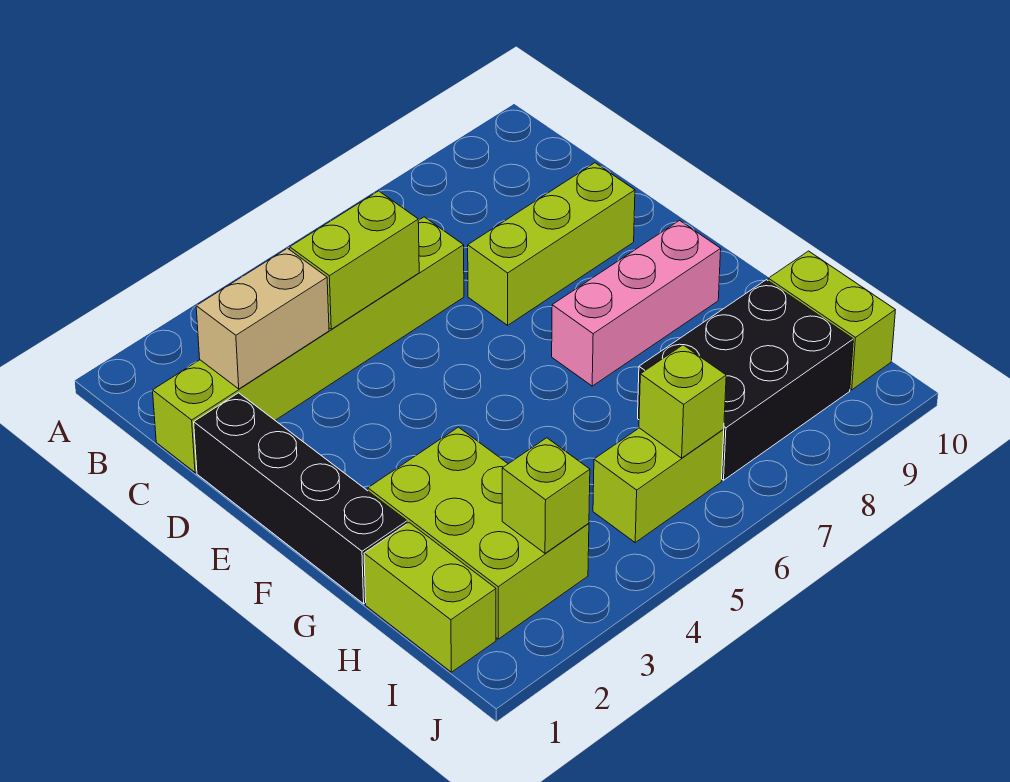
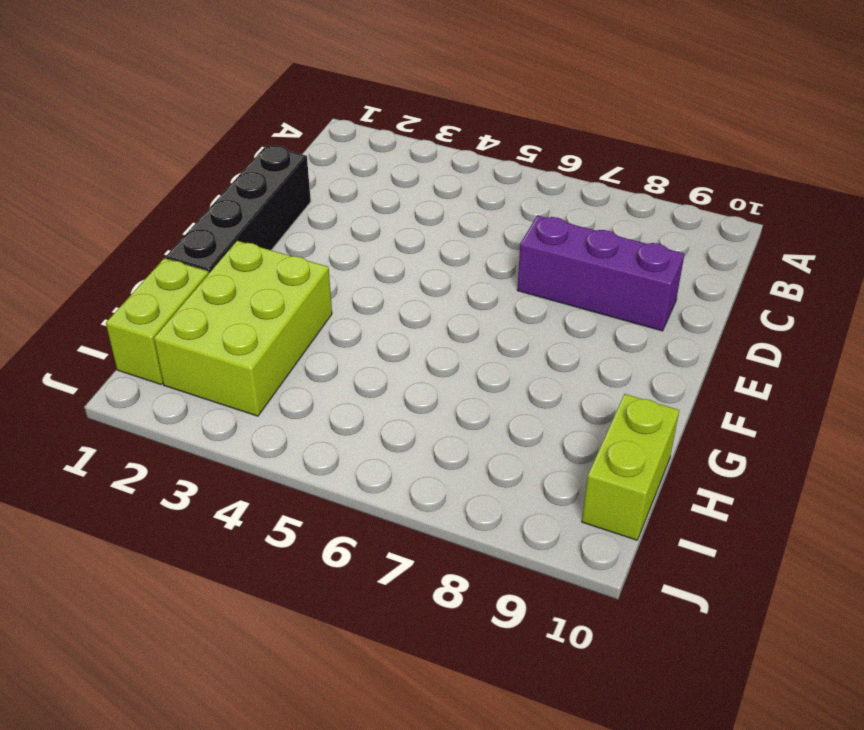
purple 1x3 brick [517,215,684,331] -> lime 1x3 brick [468,163,635,325]
none -> lime 1x6 brick [153,217,464,473]
none -> pink 1x3 brick [552,220,721,386]
none -> black 2x3 brick [638,280,853,480]

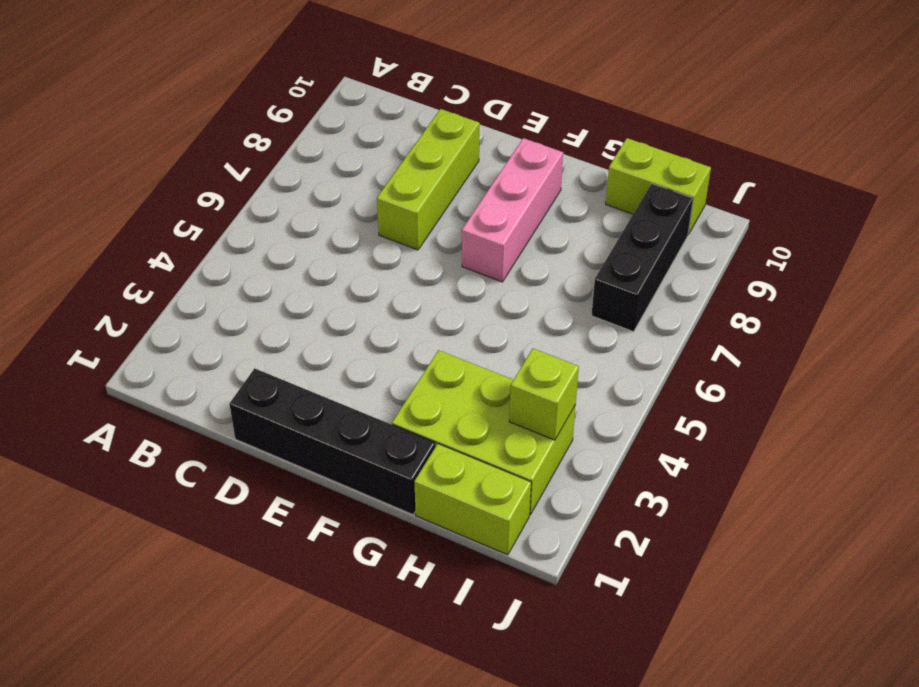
black 1x3 brick [592,184,693,332] -> black 2x3 brick [638,280,853,480]
none -> lime 1x6 brick [153,217,464,473]
none -> lime 1x2 brick [593,428,724,542]
none -> tan 1x2 brick [196,248,329,389]

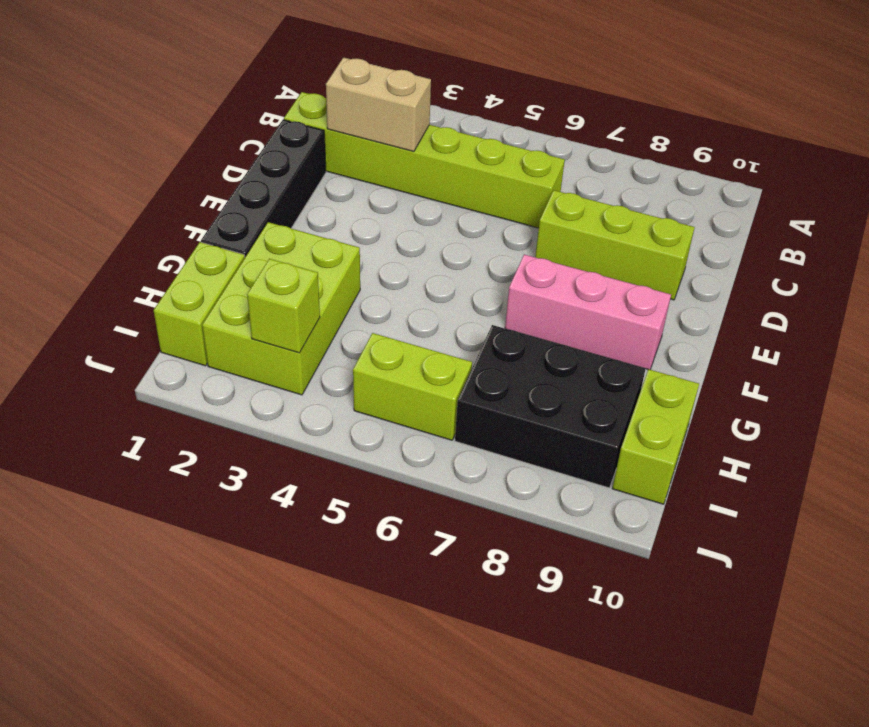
none -> lime 1x2 brick [290,191,419,329]
none -> lime 1x1 brick [639,345,726,458]

